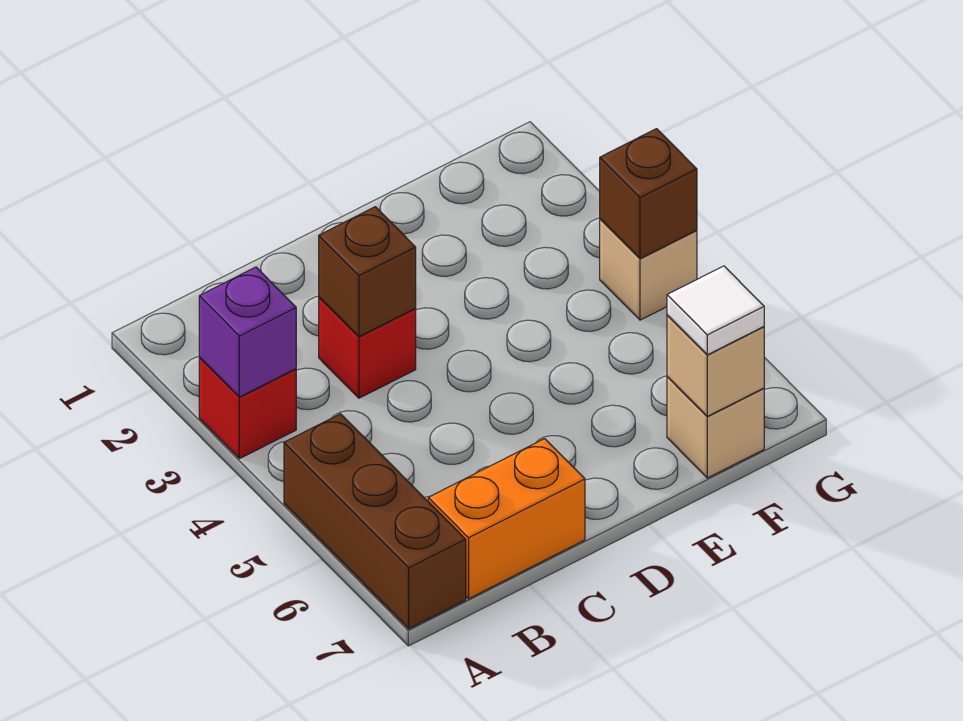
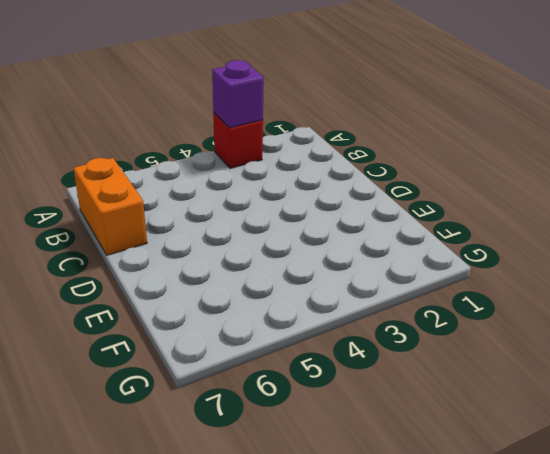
none -> brown 1x3 brick [284,414,466,629]
none -> red 1x1 brick [319,297,416,398]

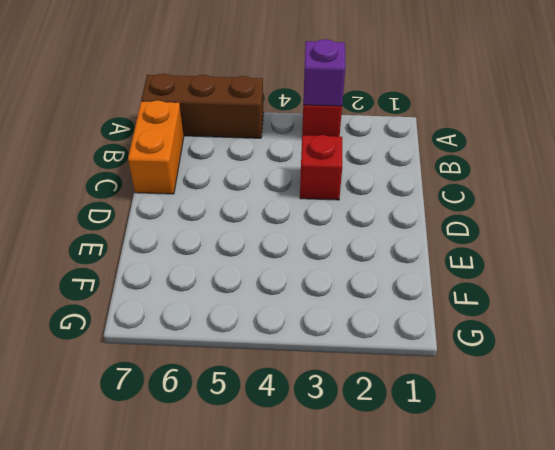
none -> tan 1x1 brick [667,377,764,478]
none -> tan 1x1 brick [600,219,697,320]

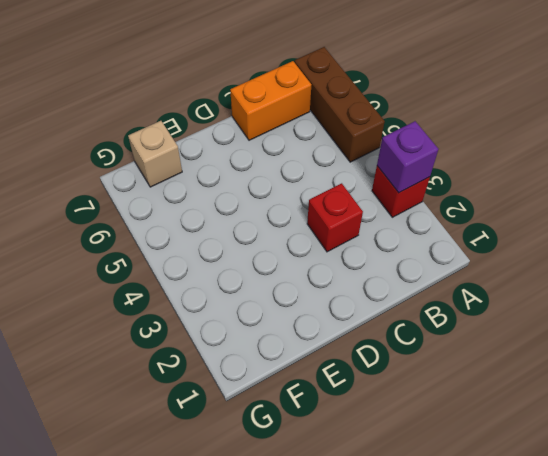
none -> tan 1x1 brick [600,219,697,320]
none -> brown 1x1 brick [319,207,416,337]

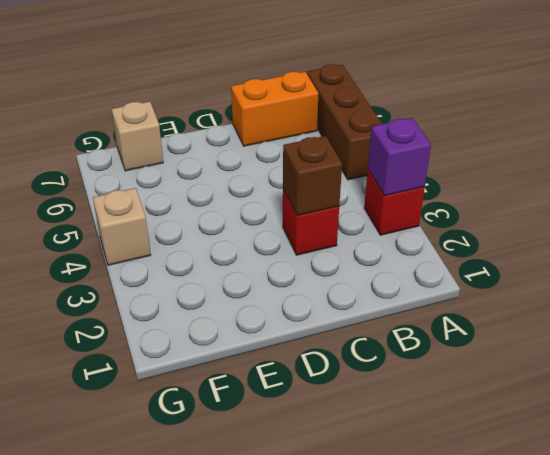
none -> tan 1x1 brick [667,315,764,416]
none -> brown 1x1 brick [600,129,697,259]

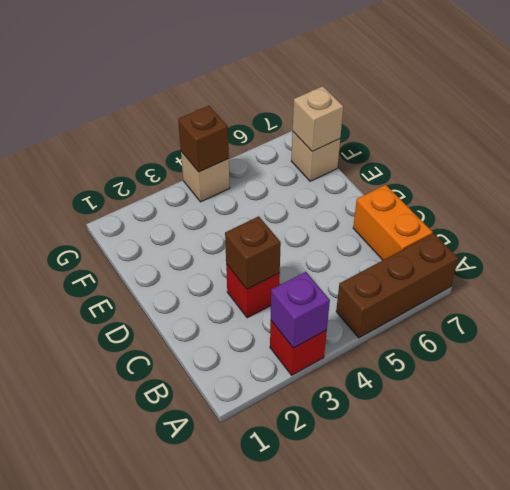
none -> white 1x1 tile [667,266,764,355]

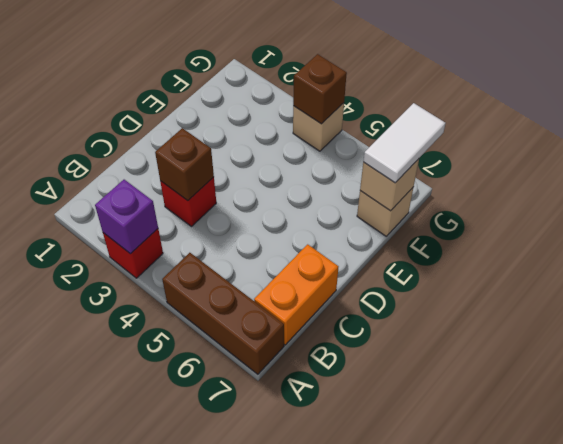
white 1x2 tile [363,103,446,183] -> white 1x1 tile [667,266,764,355]

